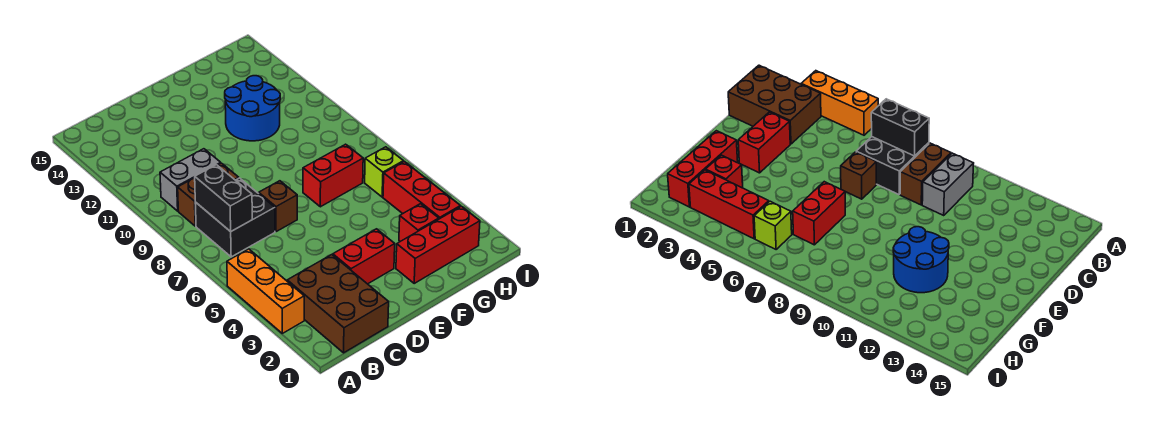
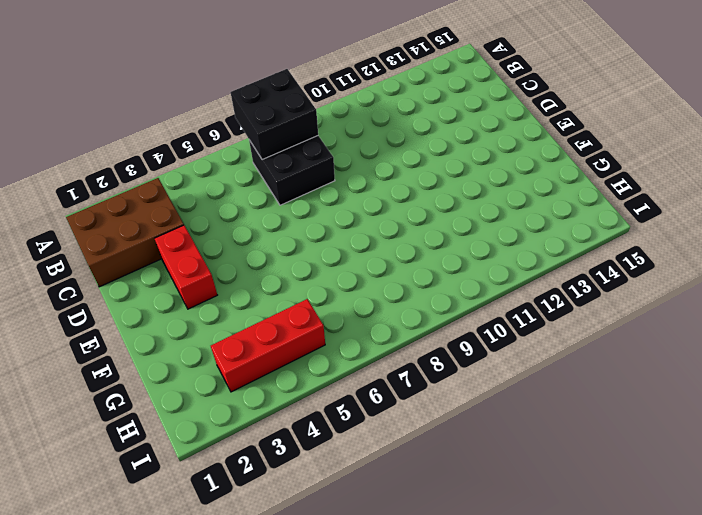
black 2x2 brick [231,69,318,160] -> black 1x2 brick [195,165,252,232]
none -> orange 1x3 brick [227,249,304,333]
none -> brown 1x2 brick [178,163,239,226]
none -> grey 1x2 brick [160,149,221,211]

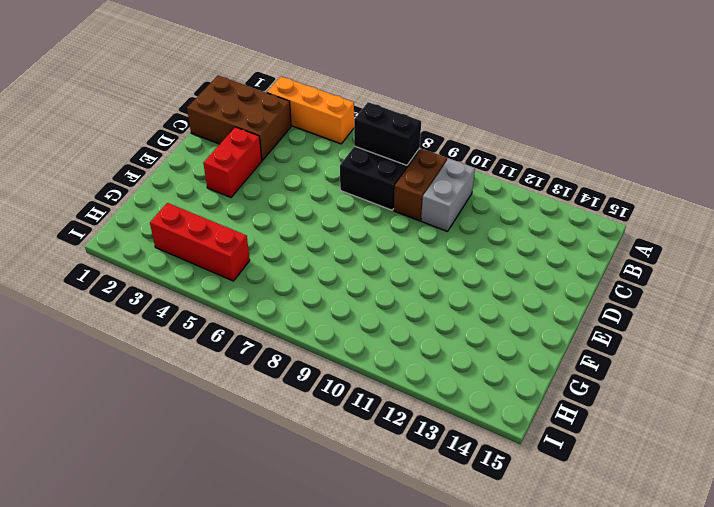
none -> brown 1x1 brick [259,181,297,232]
none -> red 1x3 brick [396,206,480,283]
none -> red 1x2 brick [303,144,363,207]

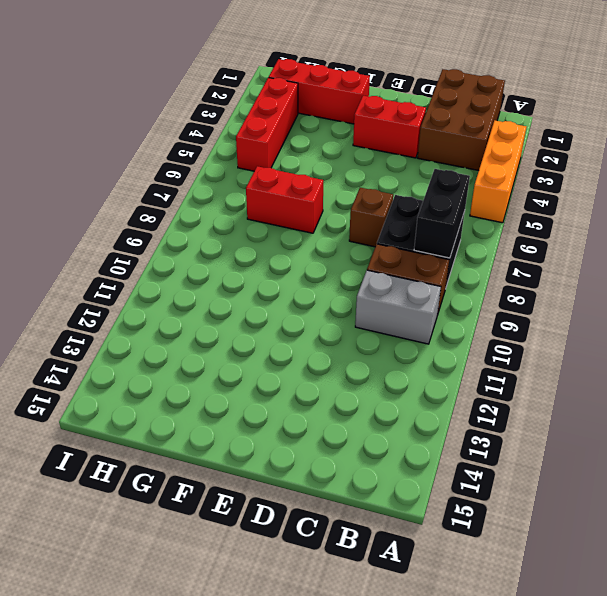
none -> blue 2x2 round brick [225,76,280,141]
none -> red 1x1 brick [399,204,439,241]
none -> lime 1x1 brick [365,147,403,197]

